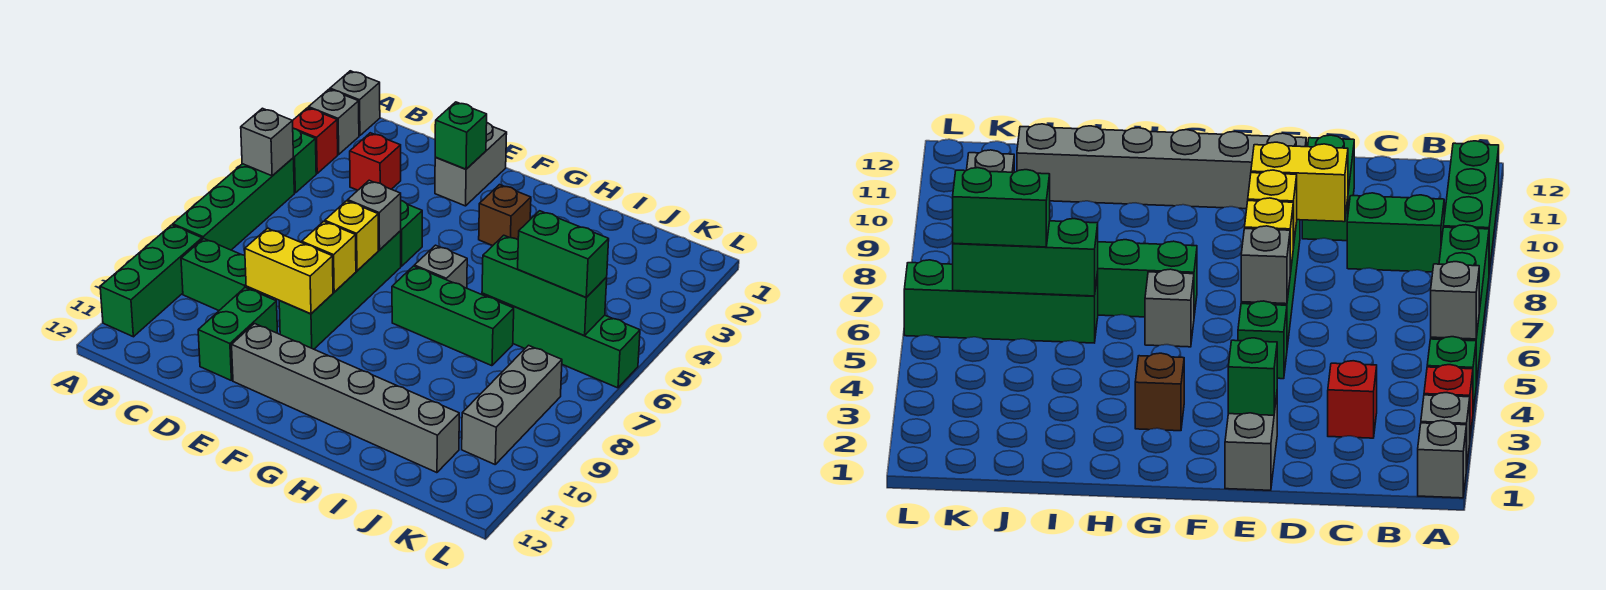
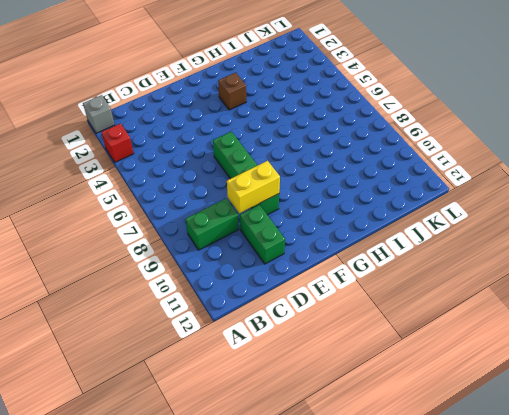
none -> grey 1x1 brick [309,89,359,154]
none -> green 1x1 brick [293,129,316,193]
none -> green 1x4 brick [173,158,294,250]

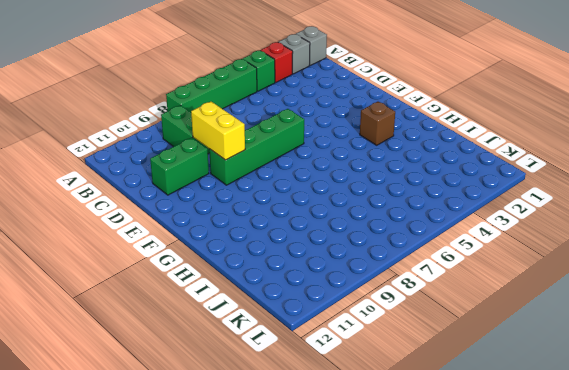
none -> green 1x3 brick [100,225,202,337]
none -> red 1x1 brick [350,133,401,190]
none -> grey 1x2 brick [435,123,507,206]

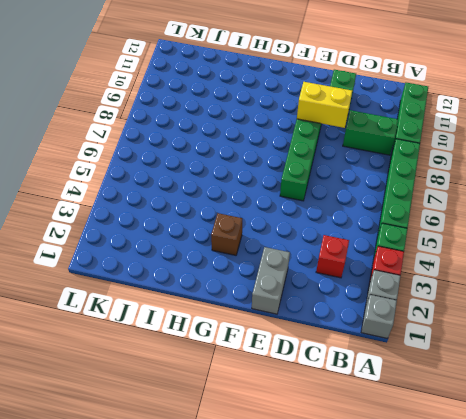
none -> green 1x1 brick [401,201,422,266]
none -> grey 1x6 brick [232,324,459,473]
none -> grey 1x1 brick [414,245,467,288]

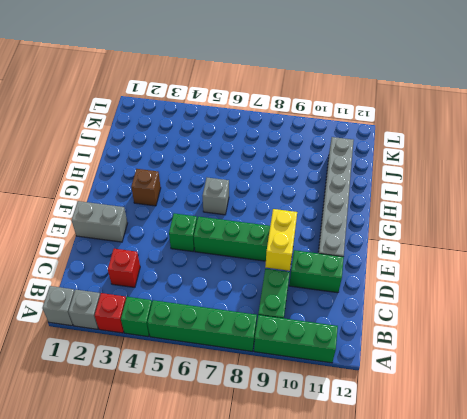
none -> green 1x3 brick [392,266,514,366]
none -> green 1x4 brick [482,293,640,388]
none -> grey 1x3 brick [462,345,562,464]

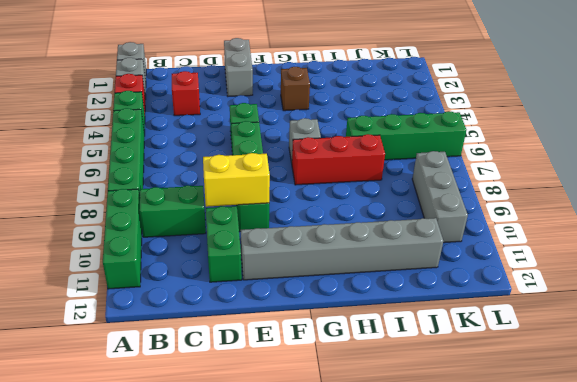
red 1x3 brick [292,134,385,185] -> green 1x3 brick [392,266,514,366]
none -> grey 1x1 brick [241,108,293,176]
none -> green 1x1 brick [435,102,487,169]
none -> grey 1x1 brick [348,180,401,250]

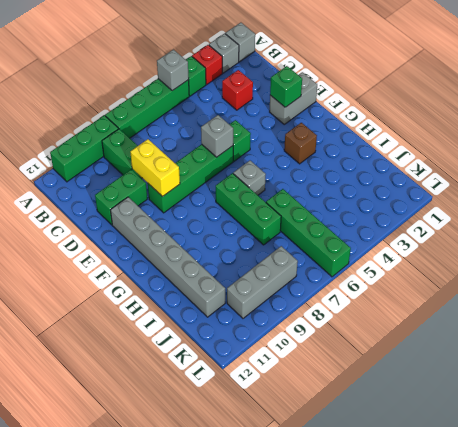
none -> yellow 1x1 brick [325,201,378,271]
none -> yellow 1x1 brick [302,222,356,292]
none -> green 1x3 brick [482,235,607,336]

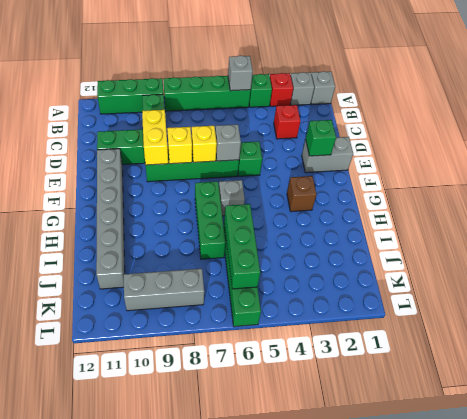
none -> green 1x2 brick [518,211,609,297]

